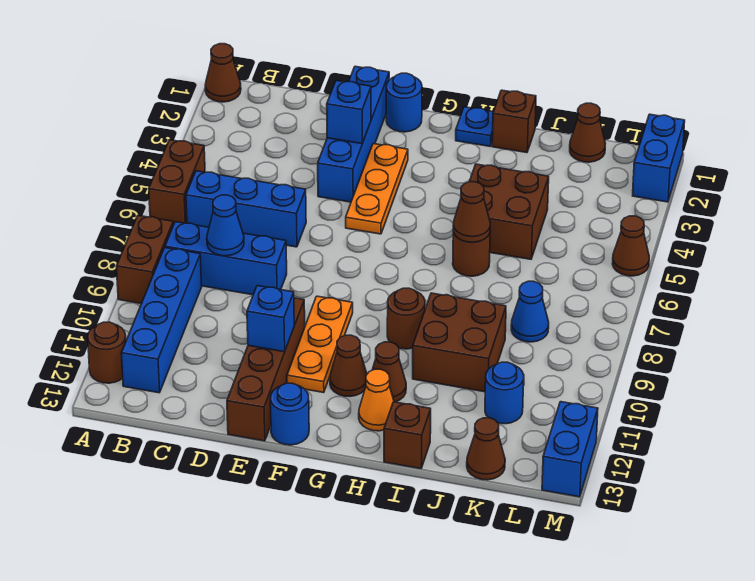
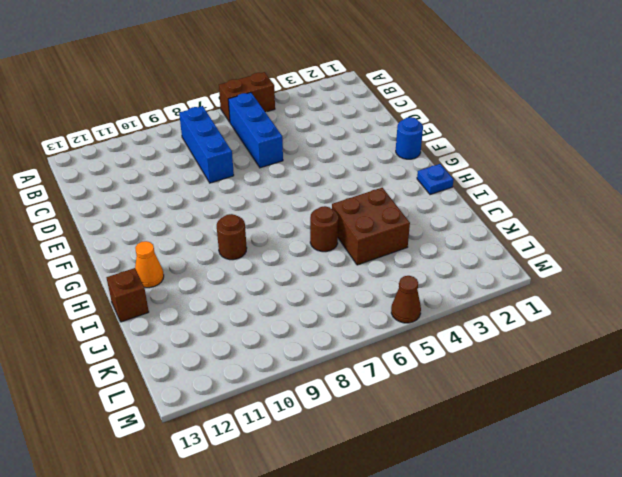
none -> brown 1x1 cone [205,44,241,102]
none -> brown 1x2 brick [116,215,173,304]
none -> brown 1x1 round brick [88,322,126,383]
none -> blue 1x4 brick [121,248,202,393]

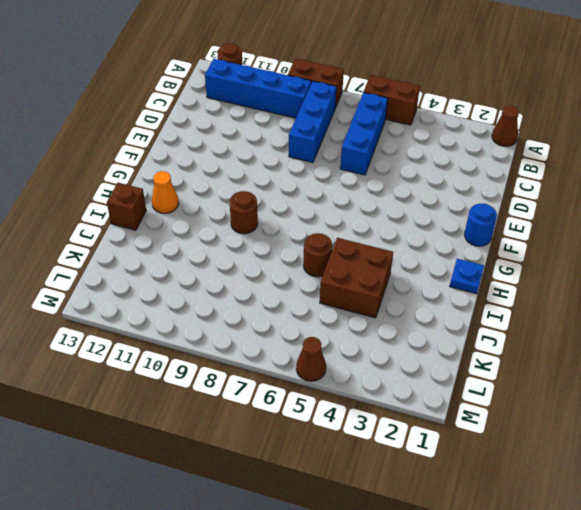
none -> blue 1x4 brick [318,66,389,202]
none -> brown 1x4 brick [227,298,305,441]
none -> orange 1x3 plate [346,144,408,234]
none -> orange 1x3 plate [287,296,353,393]

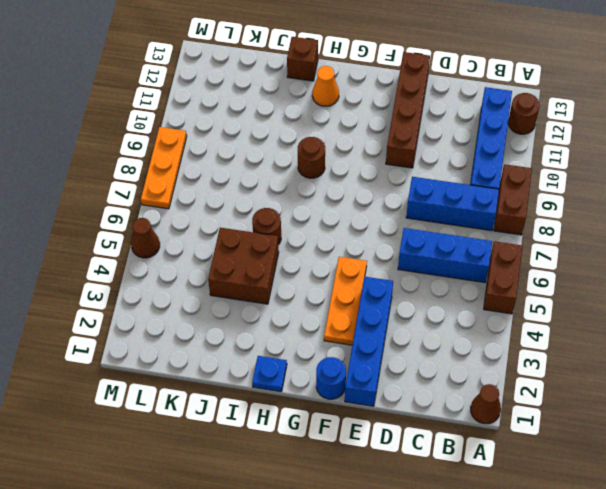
orange 1x3 plate [141,127,187,209] -> orange 1x3 plate moved to [287,296,353,393]
none -> blue 1x1 round brick [270,383,309,445]
none -> brown 1x1 cone [330,335,367,396]
none -> brown 1x1 cone [372,342,406,402]
none -> brown 1x1 brick [492,90,536,153]

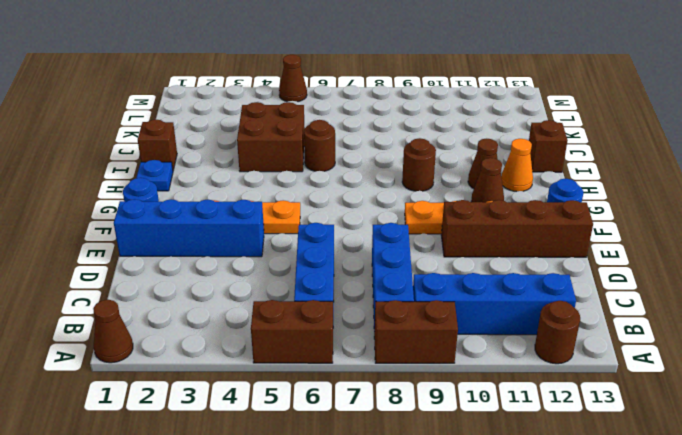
none -> brown 2x2 brick [413,293,506,392]
none -> brown 1x1 cone [570,103,605,162]
none -> blue 1x1 cone [511,281,549,342]
none -> blue 1x1 round brick [485,362,524,424]

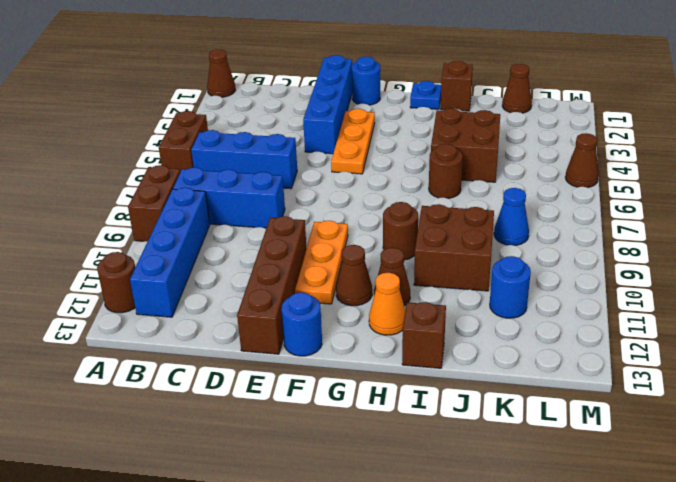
none -> brown 1x1 cone [467,418,505,480]
none -> blue 1x2 brick [633,114,685,202]
none -> blue 1x2 brick [542,402,598,497]
none -> blue 1x1 cone [207,195,244,256]

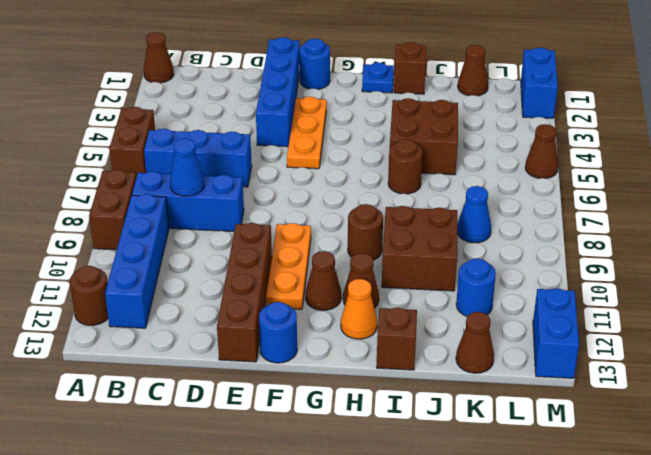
none -> blue 1x1 brick [327,81,371,144]
none -> blue 1x1 brick [247,286,294,352]
none -> brown 1x1 cone [453,182,490,242]

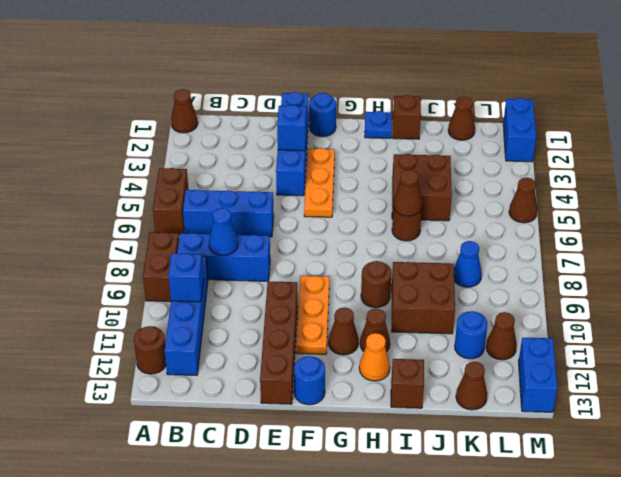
blue 1x1 brick [168,253,204,302] -> blue 1x1 brick moved to [247,286,294,352]
brown 1x1 cone [486,312,517,360] -> none

